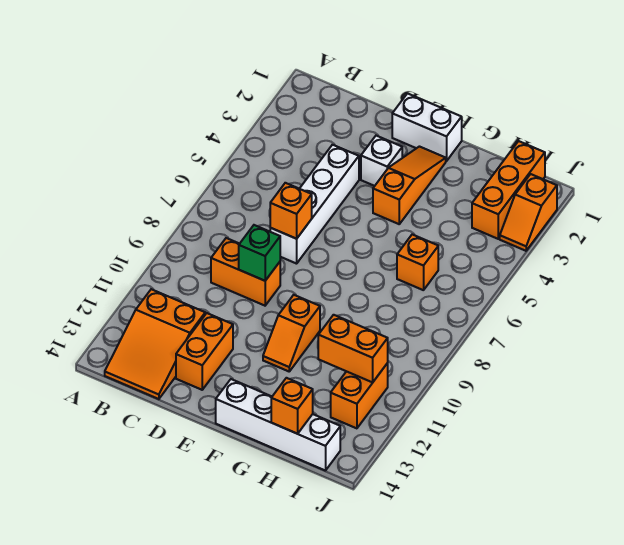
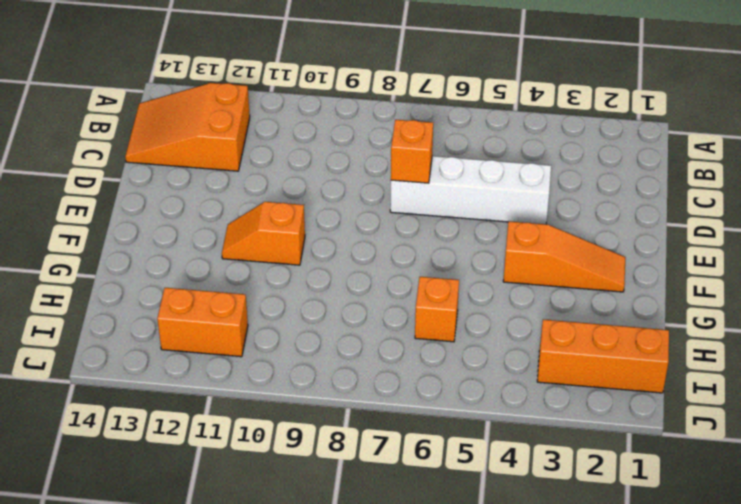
none -> orange 1x2 brick [211,238,280,306]
none -> orange 1x2 brick [176,313,233,390]
none -> white 1x2 brick [392,93,462,161]

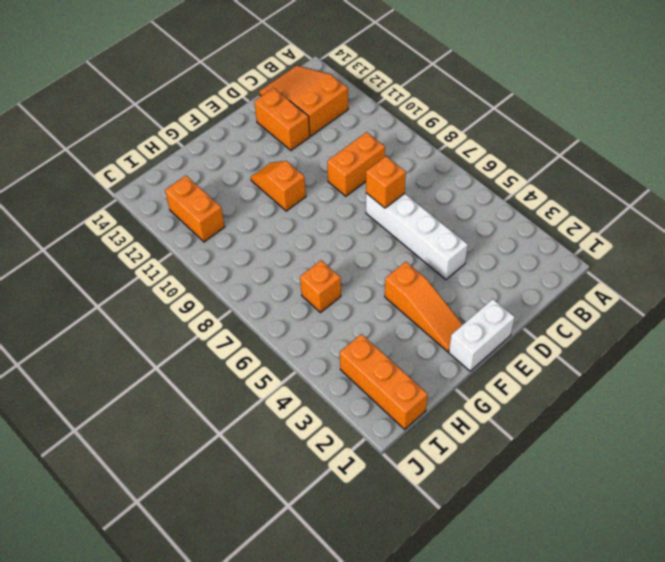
none -> white 1x1 brick [361,136,402,186]
none -> white 1x4 brick [216,379,340,471]
none -> orange 1x2 slope [500,174,557,251]

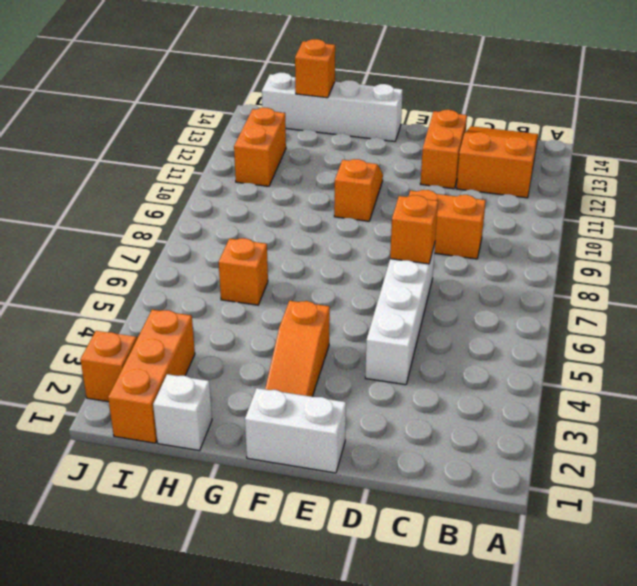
white 1x1 brick [153,374,212,451] -> white 1x1 brick moved to [361,136,402,186]
none -> green 1x1 brick [239,225,280,281]
none -> orange 1x2 brick [318,315,388,382]

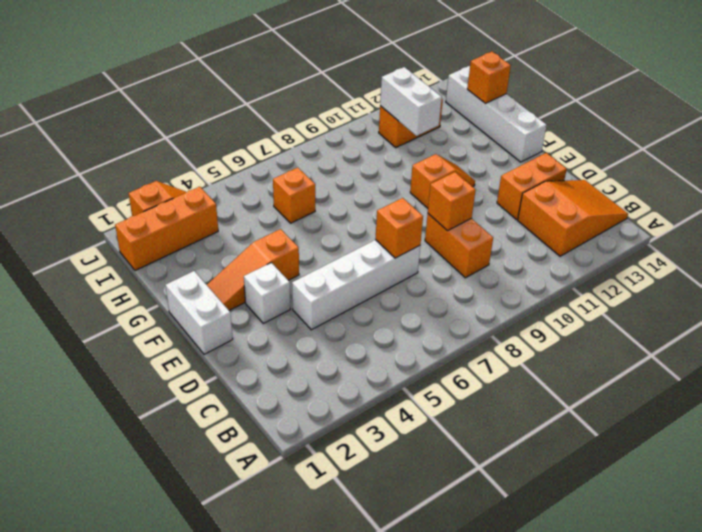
orange 1x1 brick [428,172,476,231] -> green 1x1 brick [239,225,280,281]
white 1x2 brick [380,67,442,136] -> orange 1x2 brick [318,315,388,382]

